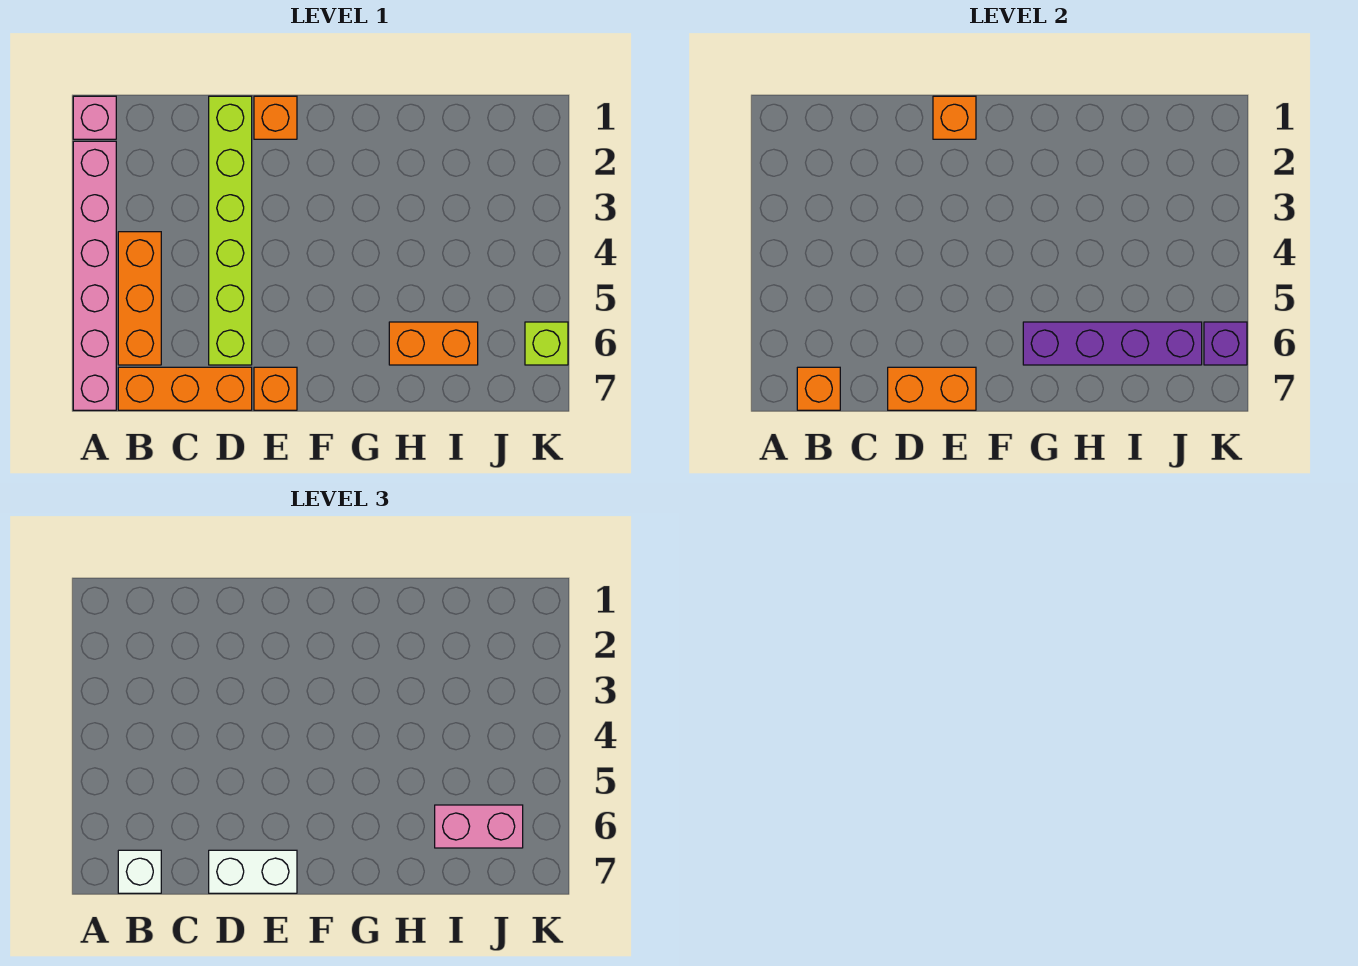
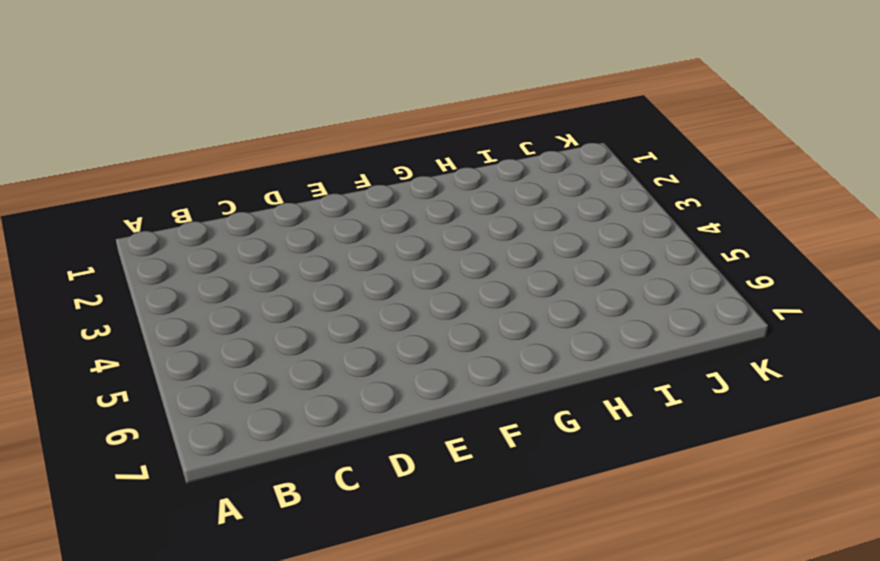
none -> pink 1x1 brick [73,96,116,139]
none -> pink 1x6 brick [73,141,116,410]
none -> orange 1x3 brick [118,232,161,365]

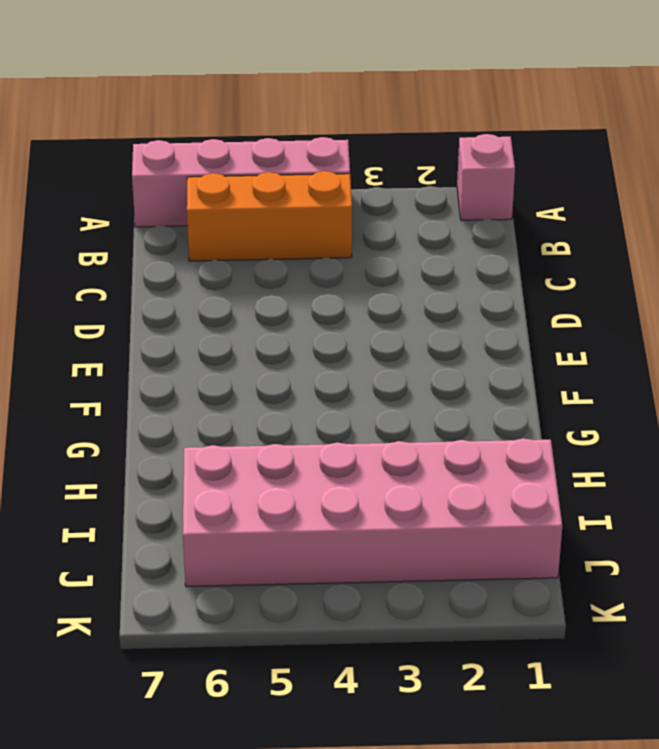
pink 1x4 brick [132,137,350,227] -> pink 1x6 brick [73,141,116,410]
pink 2x6 brick [183,438,562,587] -> orange 1x2 brick [389,322,478,365]
none -> orange 1x3 brick [118,367,252,410]
none -> lime 1x6 brick [209,96,252,365]
none -> orange 1x1 brick [254,96,297,139]

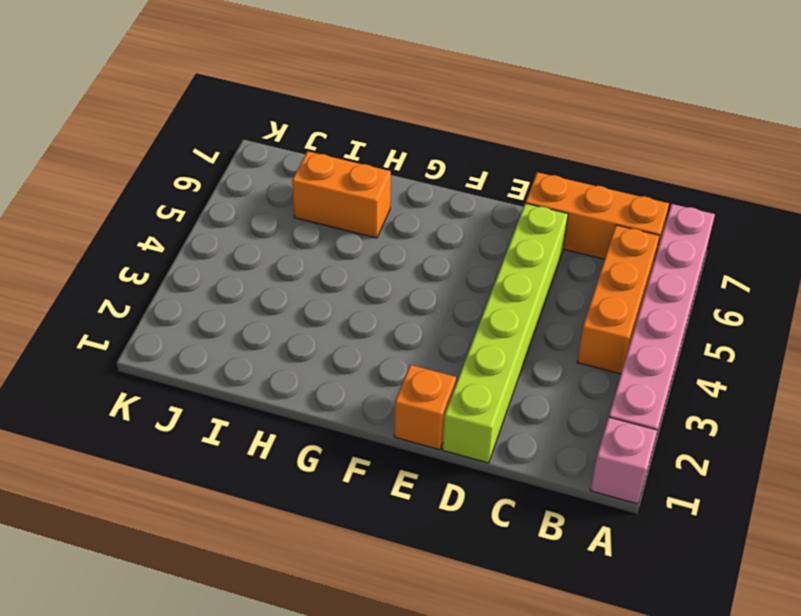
none -> orange 1x1 brick [254,367,297,410]
none -> lime 1x1 brick [525,322,568,365]
none -> orange 1x1 brick [797,367,840,410]

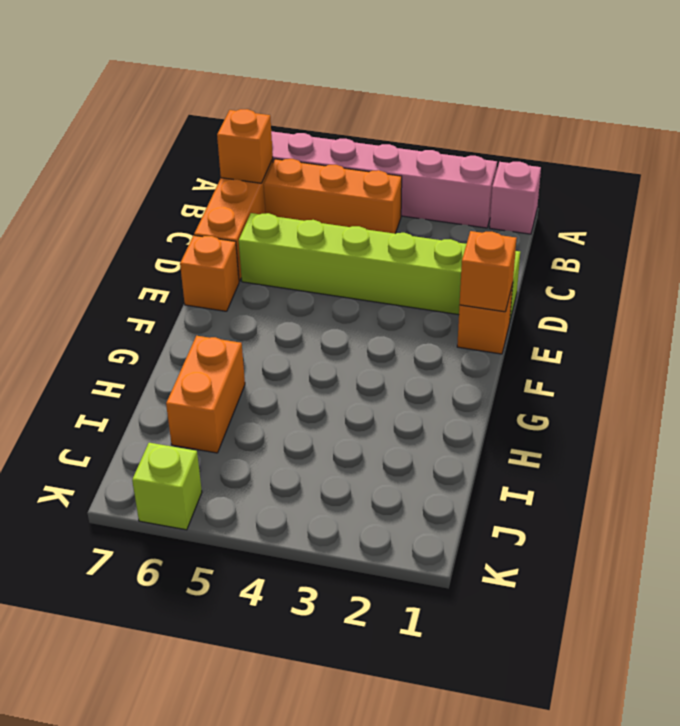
none -> orange 1x2 brick [888,367,976,410]
none -> purple 1x4 brick [1023,322,1202,365]
none -> purple 1x1 brick [1204,322,1247,365]

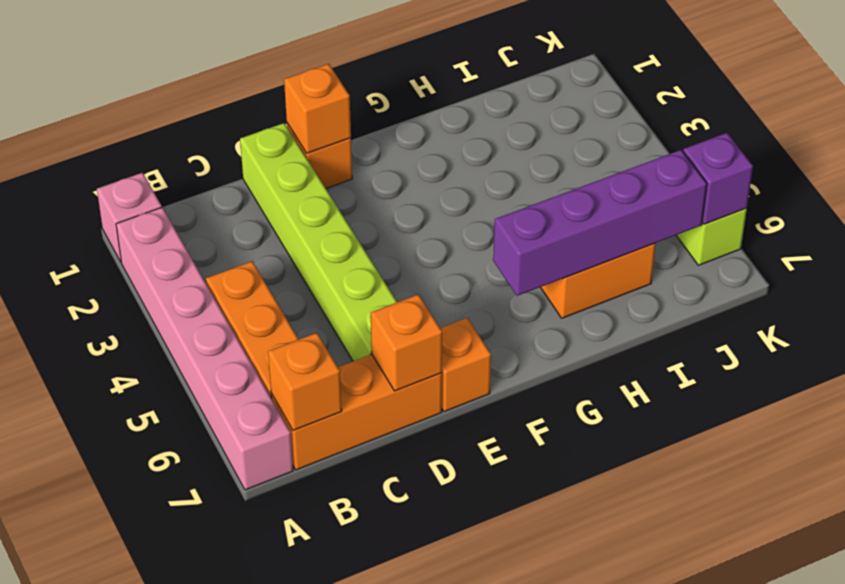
orange 1x1 brick [371,294,442,391] -> orange 1x2 brick [888,367,976,410]
none -> white 1x1 brick [118,850,161,893]
none -> white 1x2 brick [209,850,297,893]
none -> pink 1x2 brick [435,805,523,848]

